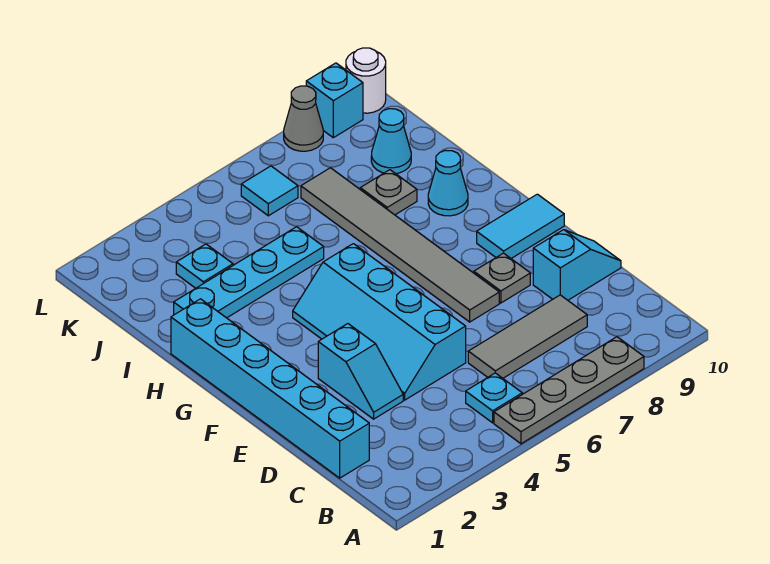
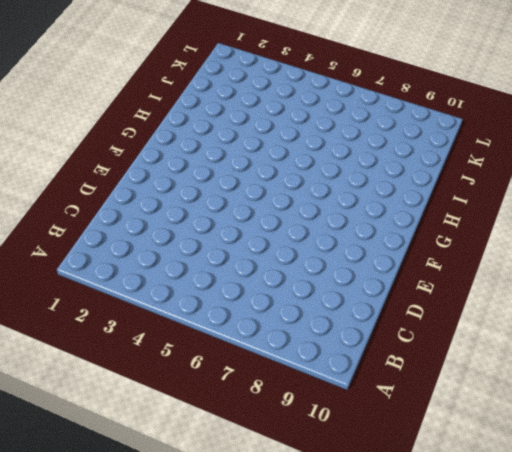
none -> grey 1x4 plate [494,337,644,444]
none -> cyan 1x1 plate [466,373,522,423]
none -> cyan 1x6 brick [171,299,369,478]

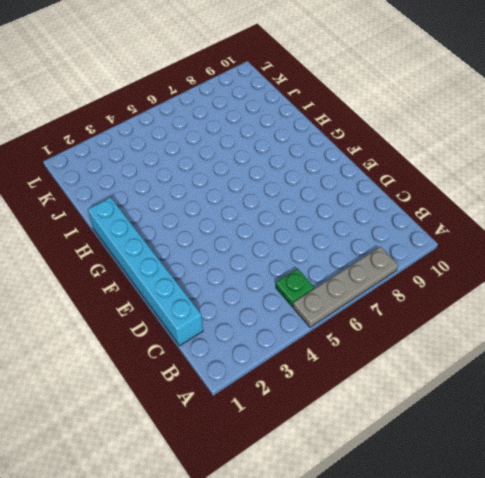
green 1x1 plate [276,269,314,306] -> cyan 1x1 plate [466,373,522,423]
none -> grey 1x3 tile [468,295,587,378]
none -> cyan 1x2 slope [318,324,403,419]
none -> cyan 2x4 slope [293,244,466,400]

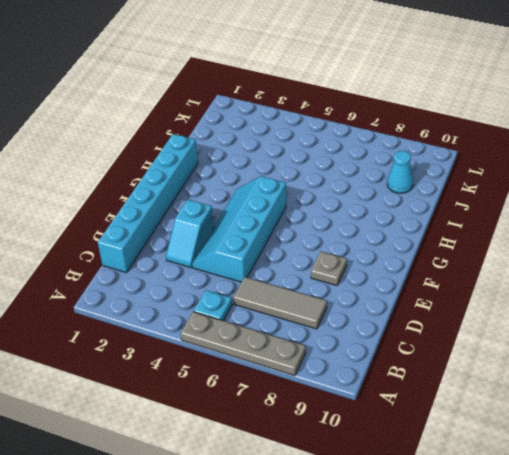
none -> cyan 1x2 slope [533,230,621,300]
none -> grey 1x6 tile [301,168,499,322]
none -> cyan 1x2 tile [477,194,564,258]

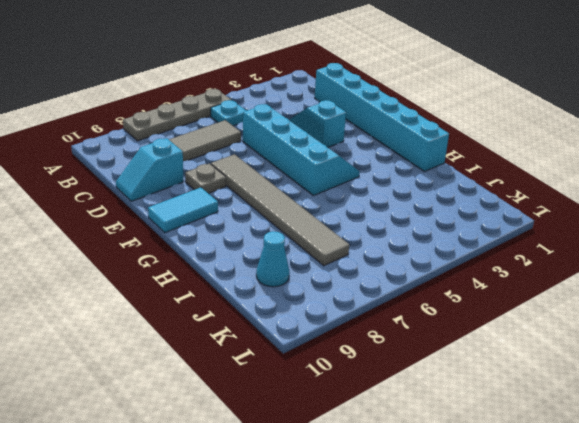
none -> cyan 1x1 cone [428,150,468,216]
none -> cyan 1x4 plate [174,227,324,318]
none -> grey 1x1 plate [360,170,417,215]

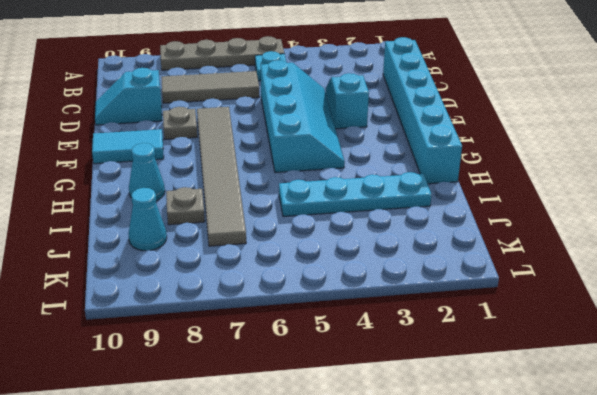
none -> cyan 1x1 plate [176,244,233,288]
none -> cyan 1x1 tile [241,166,298,216]
none -> grey 1x1 cone [284,86,323,151]

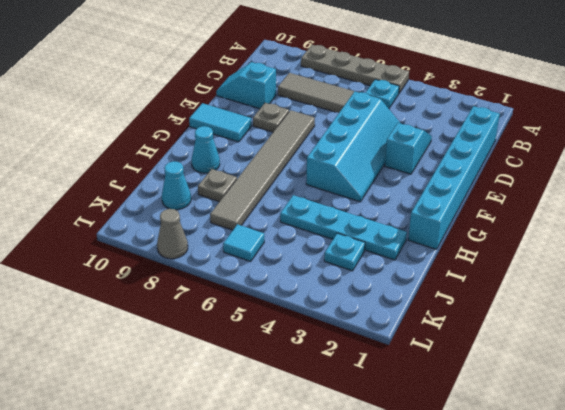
none -> cyan 1x1 brick [306,63,363,138]
none -> white 1x1 round brick [346,48,386,113]

